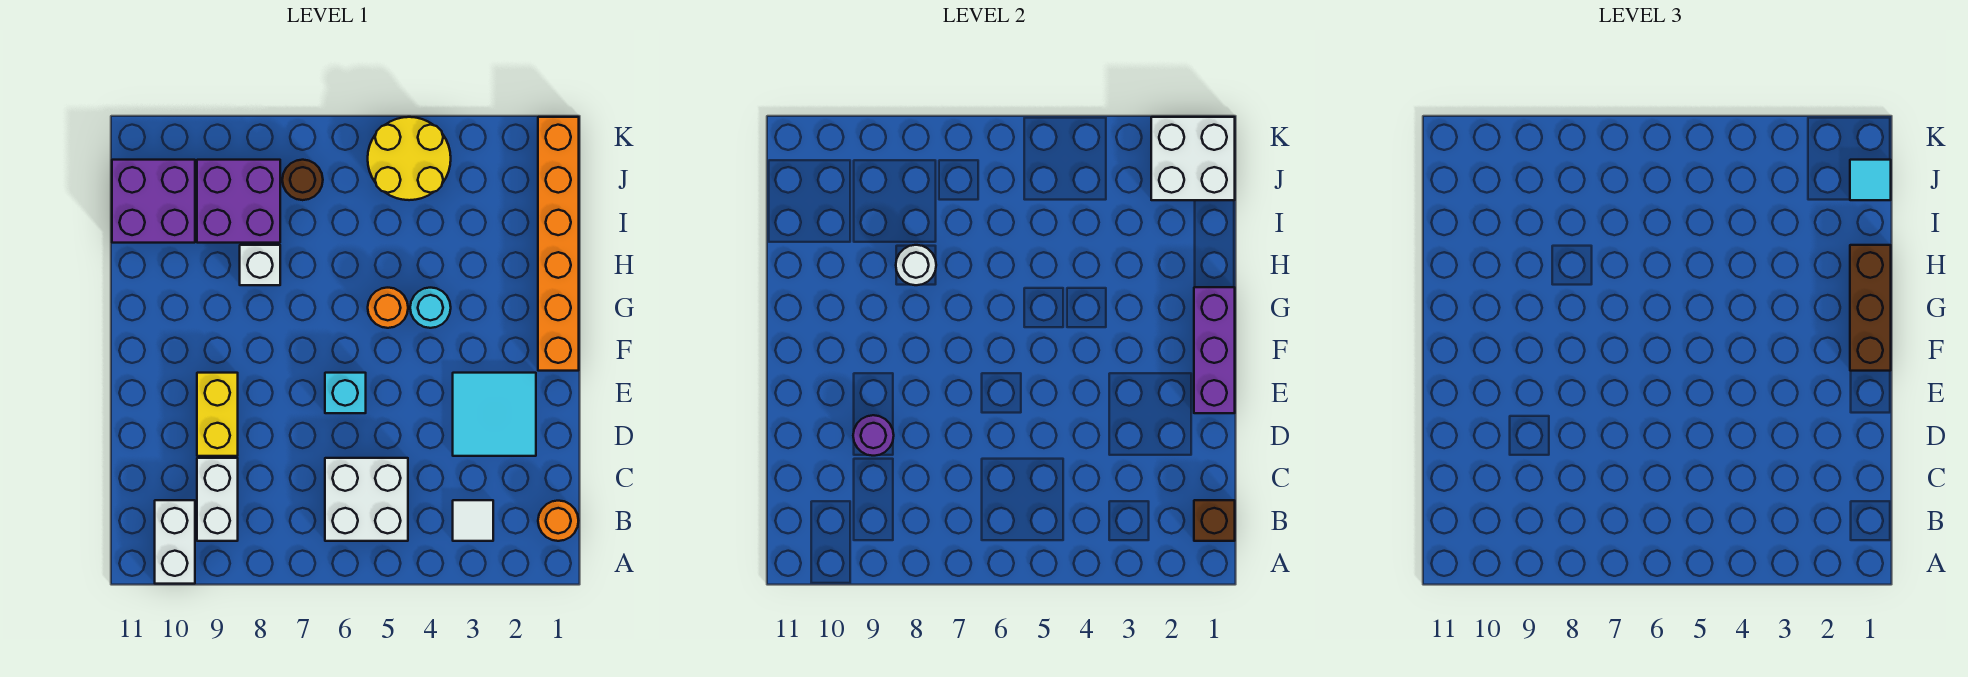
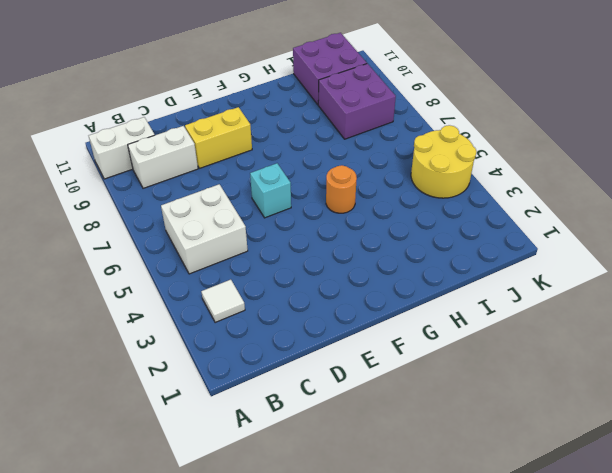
none -> orange 1x1 round brick [538,501,579,541]
none -> cyan 2x2 tile [453,373,536,456]
none -> orange 1x6 brick [538,117,579,371]

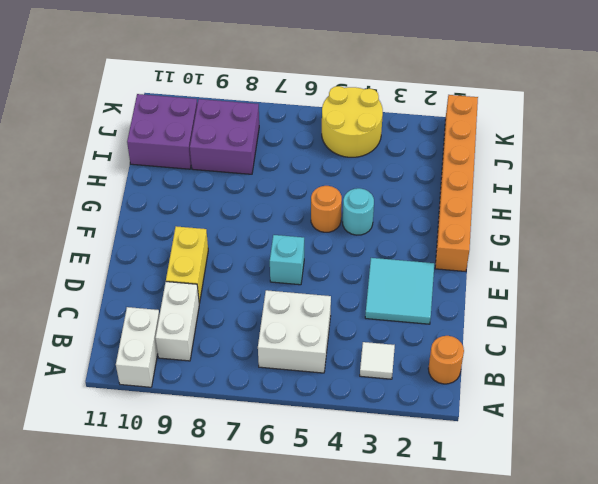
none -> white 1x1 brick [240,245,280,285]
none -> brown 1x1 round brick [282,160,323,200]
none -> brown 1x1 brick [1194,500,1235,541]

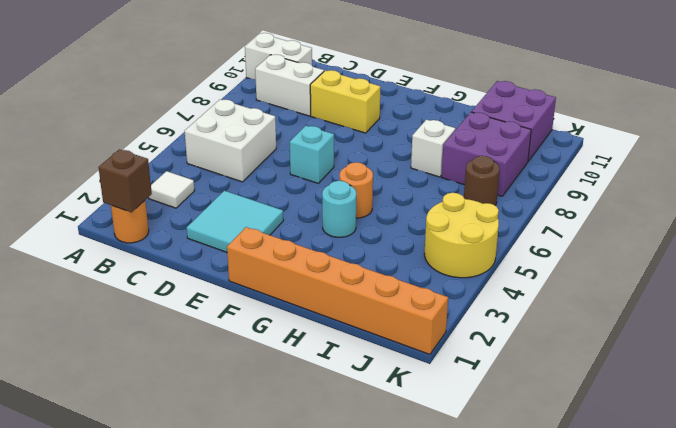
none -> purple 1x1 round brick [853,415,894,456]
none -> purple 1x3 brick [1194,287,1235,413]
none -> white 1x1 round brick [896,245,936,285]

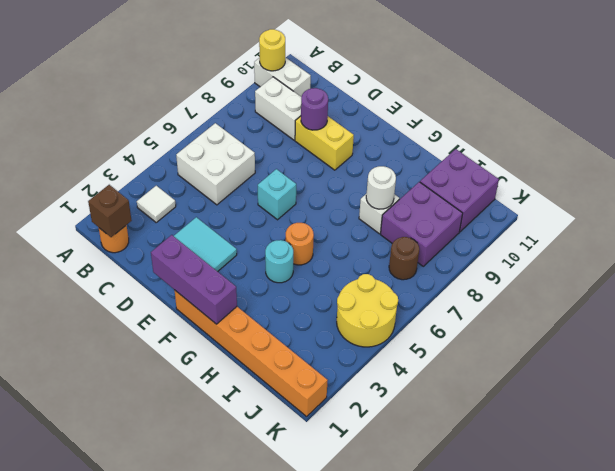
yellow 1x1 round brick [259,29,285,71] -> none
none -> white 2x2 brick [1151,117,1235,200]
none -> brown 1x3 brick [1850,245,1891,371]
none -> cyan 1x1 tile [1850,160,1891,200]

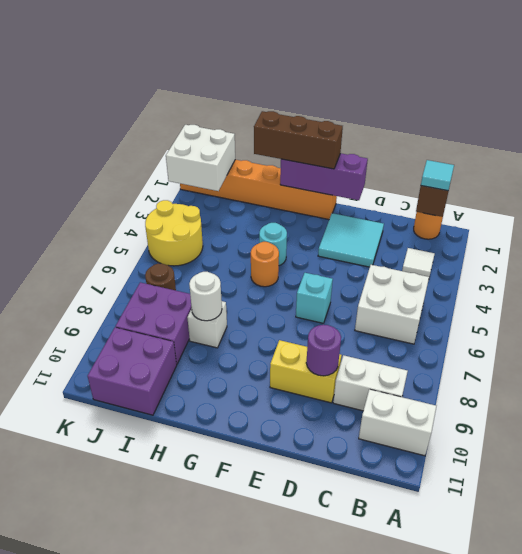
cyan 1x1 tile [421,160,454,191] -> cyan 1x1 tile moved to [1850,160,1891,200]

